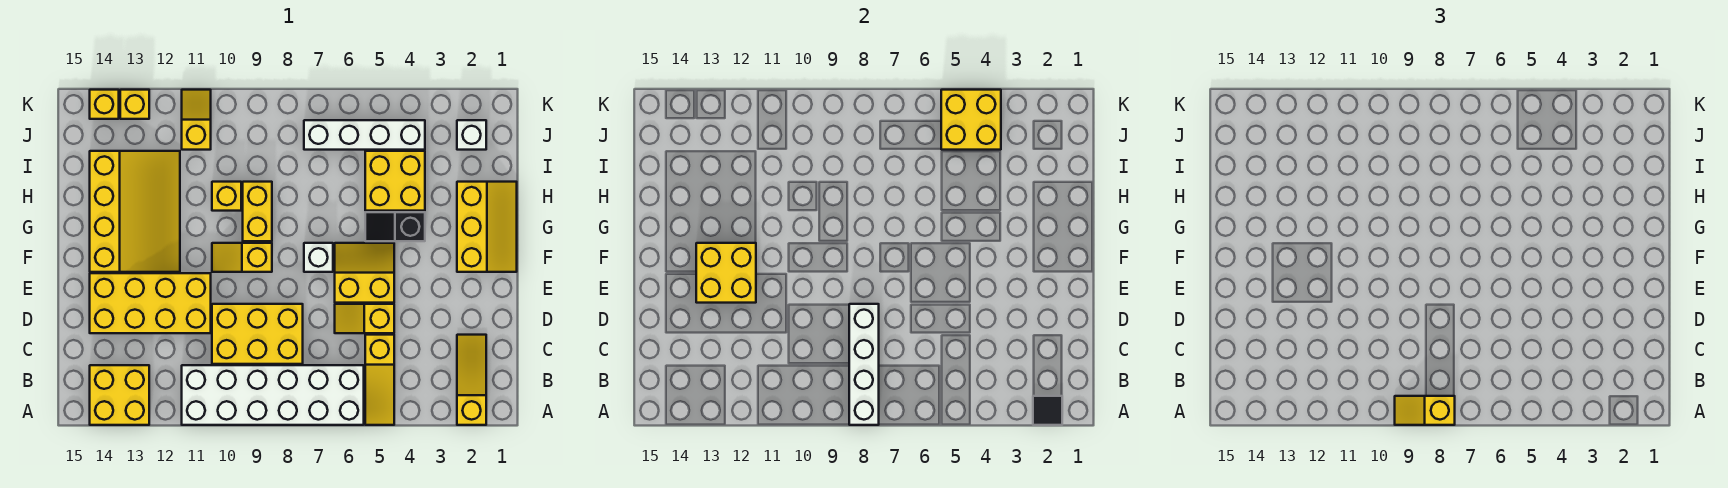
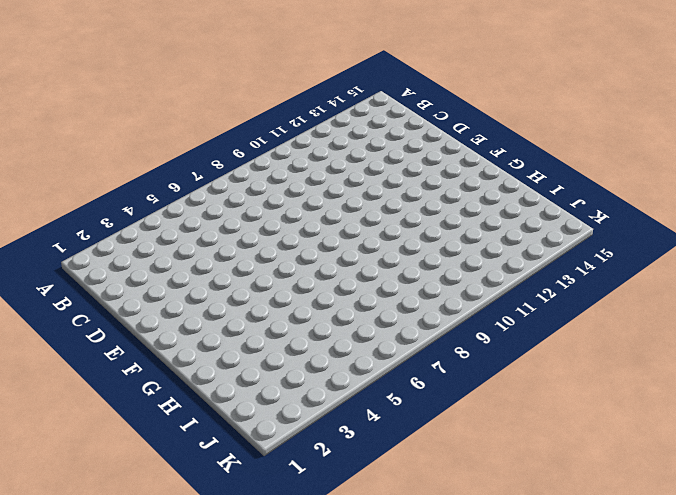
none -> yellow 1x3 slope [457,335,486,425]
none -> yellow 1x3 slope [365,335,394,425]
none -> white 2x6 brick [182,365,364,425]

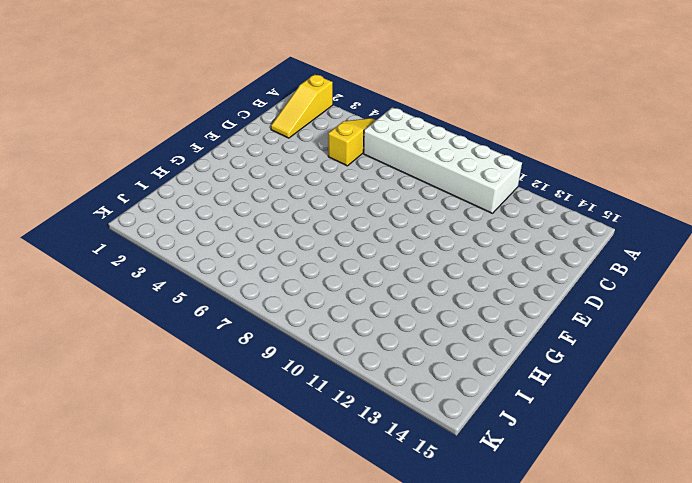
none -> yellow 2x2 brick [90,365,149,425]
none -> yellow 2x3 brick [212,304,303,364]
none -> yellow 1x2 slope [335,304,394,333]

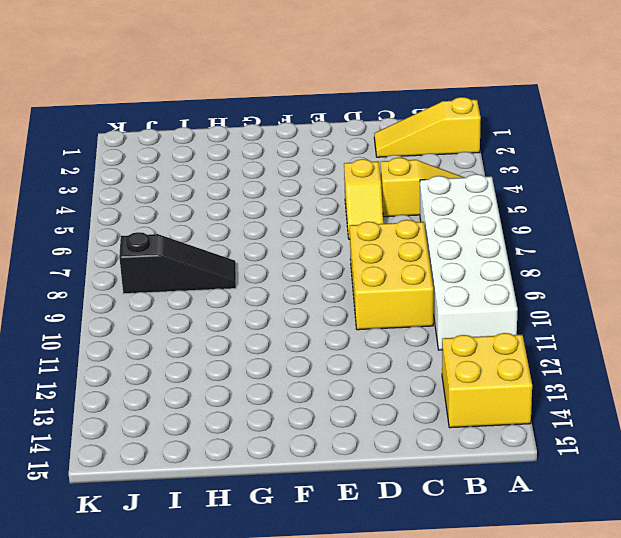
black 1x3 slope [119,232,236,294] -> none
none -> yellow 2x4 brick [90,273,211,333]
none -> yellow 2x2 slope [335,243,394,303]
none -> yellow 2x3 slope [457,182,517,272]

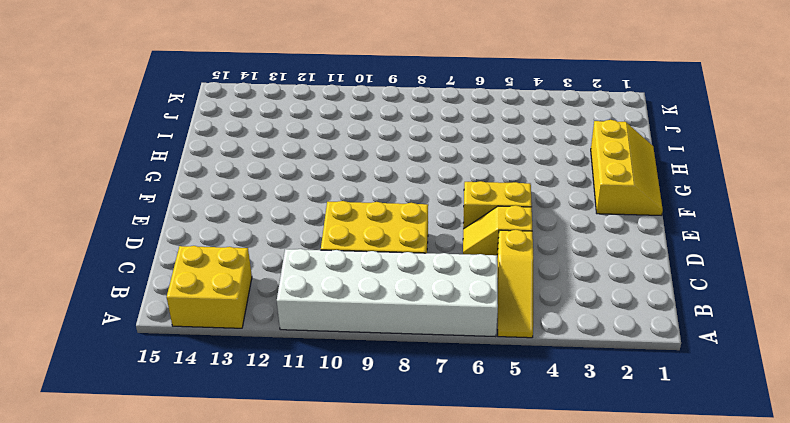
none -> yellow 1x3 slope [457,335,486,425]
none -> yellow 2x4 brick [90,273,211,333]
none -> white 1x1 brick [304,243,333,272]

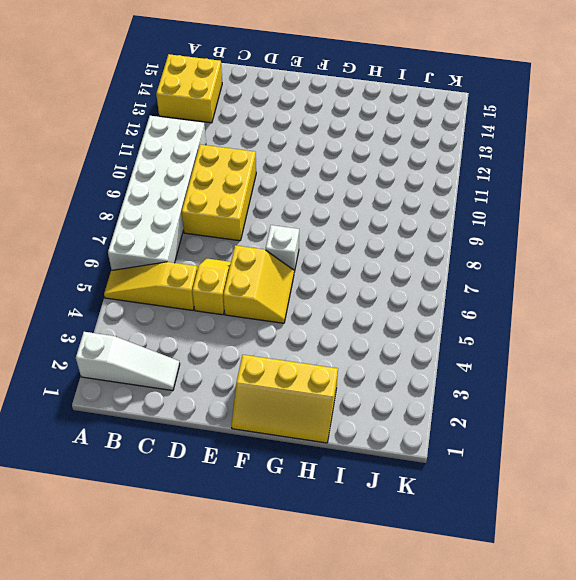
white 1x3 slope [76,332,180,391] -> yellow 1x3 slope [457,335,486,425]
none -> yellow 2x4 brick [90,273,211,333]
none -> yellow 1x2 slope [212,243,272,272]
none -> yellow 3x4 slope [90,151,180,272]

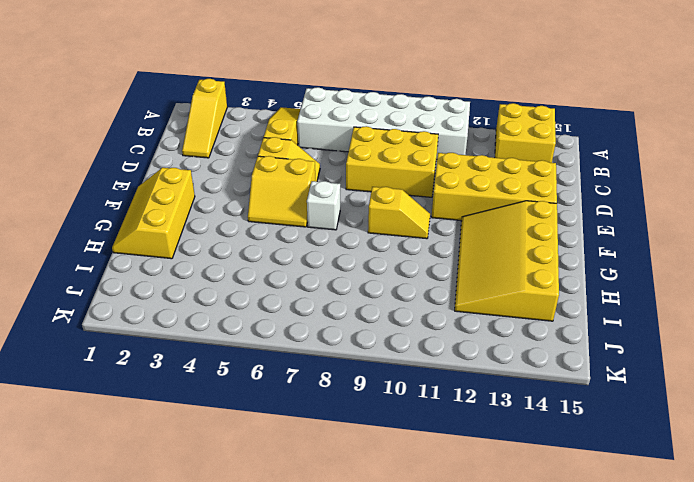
none -> black 1x2 slope [365,212,425,241]
none -> yellow 1x2 brick [243,182,272,241]
none -> yellow 2x2 brick [365,151,425,211]

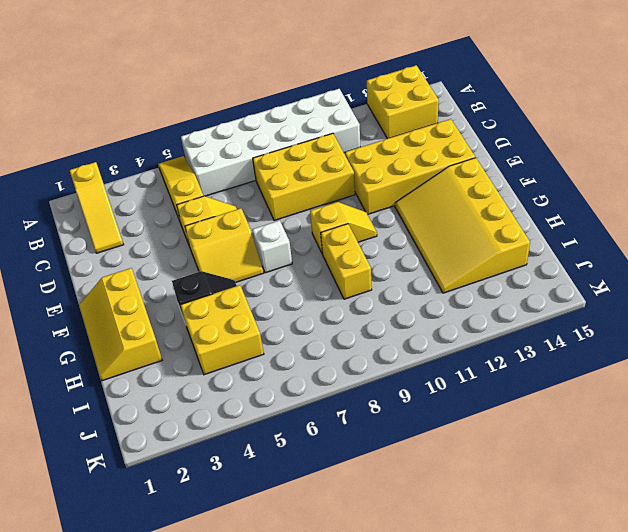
none -> yellow 1x1 brick [212,182,241,211]
none -> white 1x1 brick [457,120,486,150]
none -> white 1x4 brick [304,120,425,150]

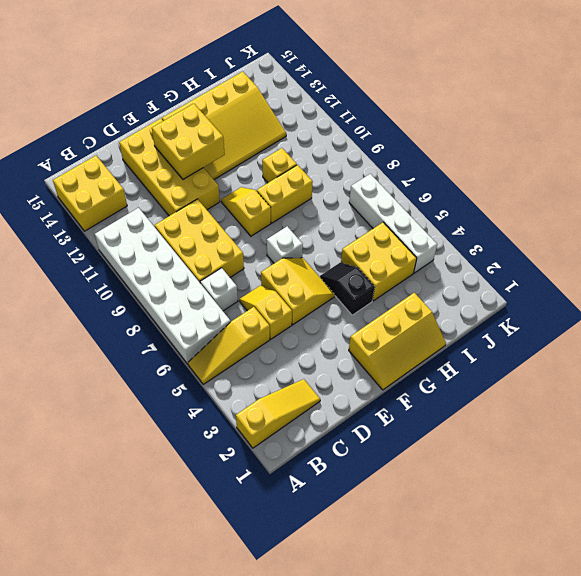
white 1x1 brick [200,268,238,311] -> white 1x1 brick moved to [457,120,486,150]
none -> yellow 1x2 slope [182,90,211,150]
none -> yellow 1x1 brick [120,90,149,119]
none -> yellow 1x1 brick [90,90,119,119]

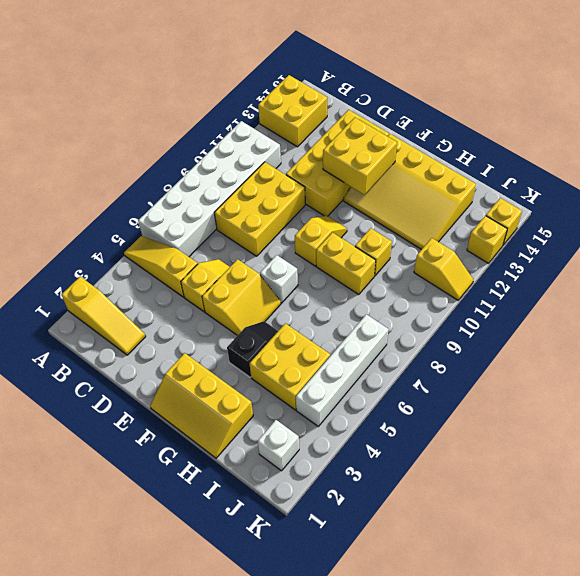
none -> black 1x1 tile [1033,396,1062,425]
none -> white 1x4 brick [849,304,879,425]
none -> yellow 2x2 brick [941,90,1001,150]

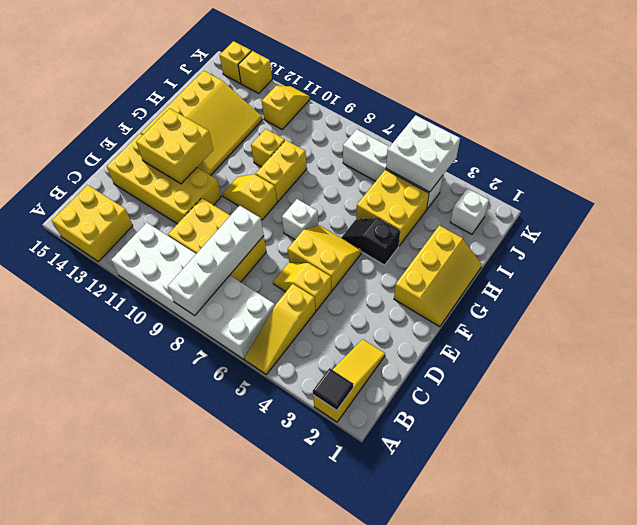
white 2x2 brick [386,115,460,192] -> yellow 2x2 brick [941,90,1001,150]
none -> yellow 1x2 slope [1395,396,1455,425]

